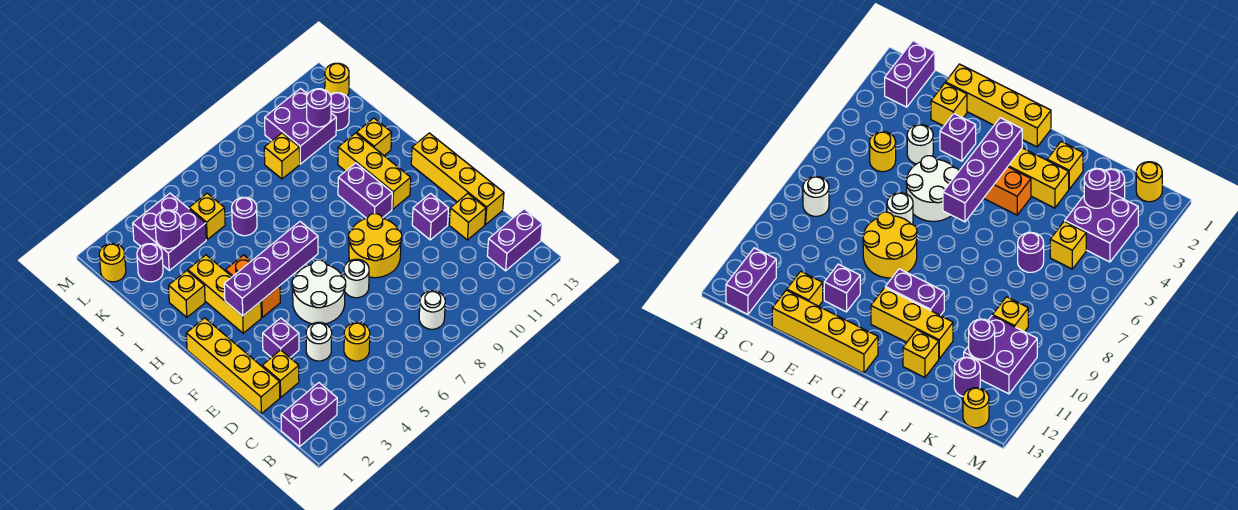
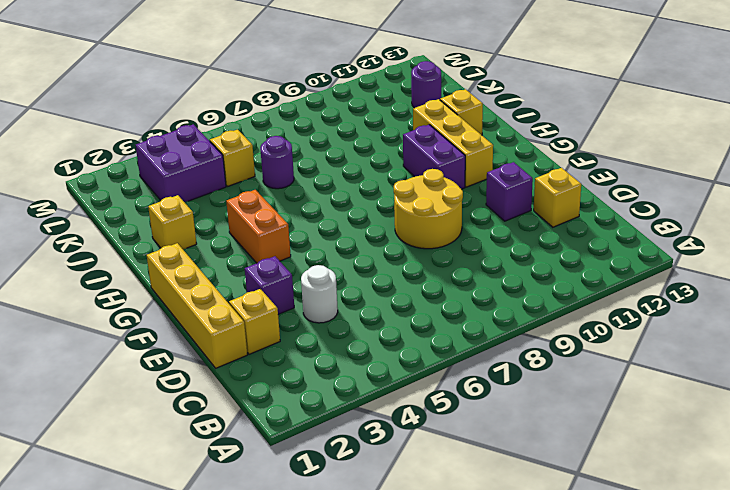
none -> purple 1x2 brick [281,383,337,447]
none -> white 1x1 round brick [419,291,445,329]
none -> purple 1x2 brick [487,209,542,271]
none -> yellow 1x1 round brick [344,322,370,361]

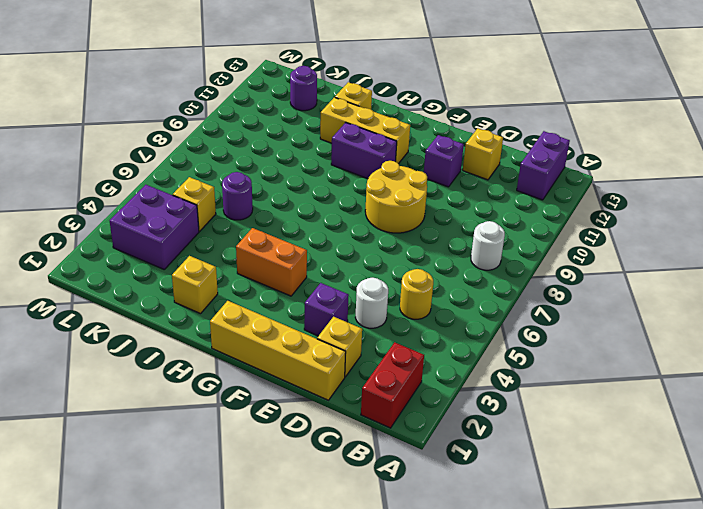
red 1x2 brick [361,342,424,428] -> purple 1x2 brick [281,383,337,447]
none -> yellow 1x4 brick [411,133,504,225]
none -> white 2x2 round brick [292,260,346,324]
none -> white 1x1 round brick [344,259,369,298]
none -> yellow 1x3 brick [188,255,261,333]

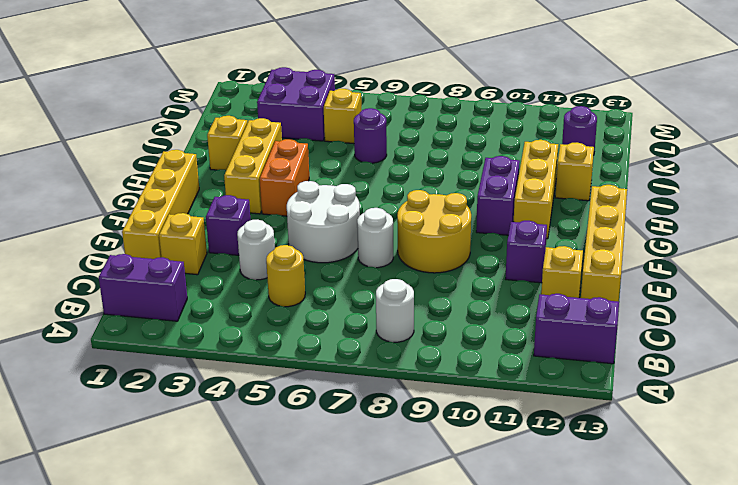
none -> purple 1x1 round brick [137,244,163,282]
none -> yellow 1x1 brick [264,133,300,179]
none -> purple 2x2 brick [265,89,336,164]
none -> yellow 1x1 round brick [99,244,126,282]

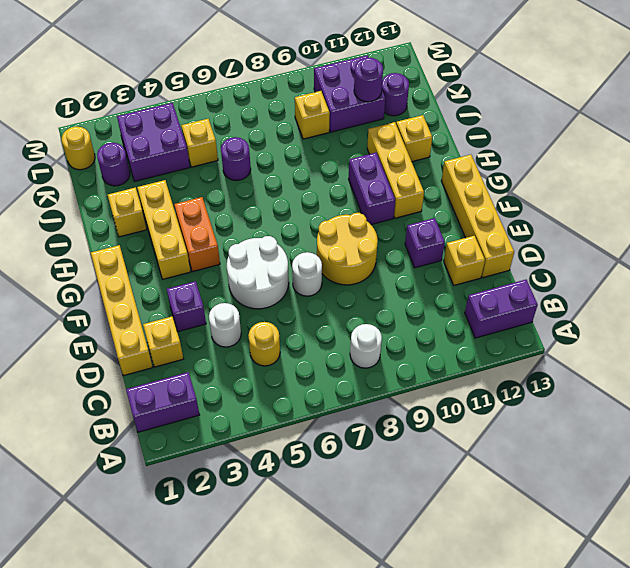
none -> yellow 1x1 round brick [325,63,349,96]
none -> purple 1x4 brick [224,222,318,316]
none -> purple 1x1 round brick [155,210,181,249]

